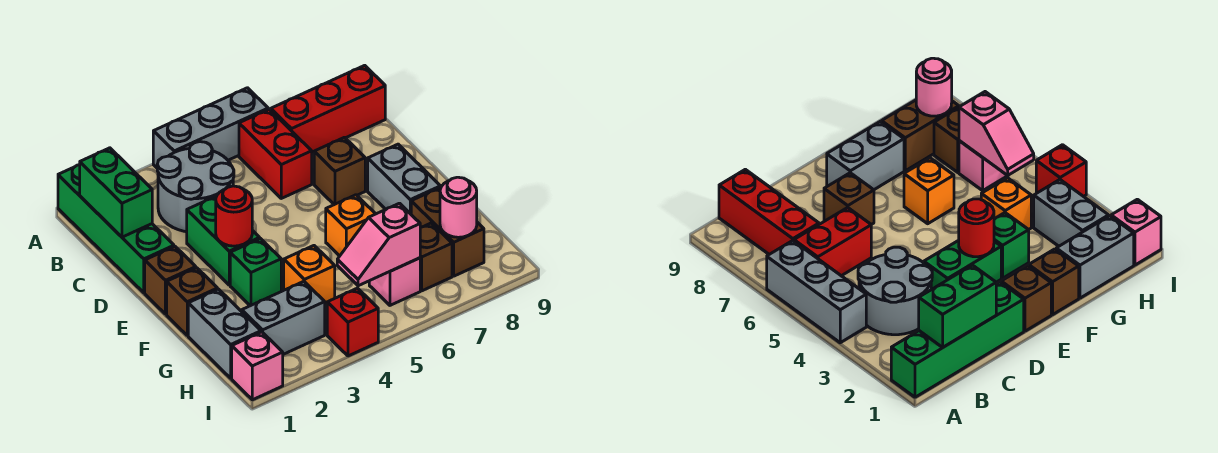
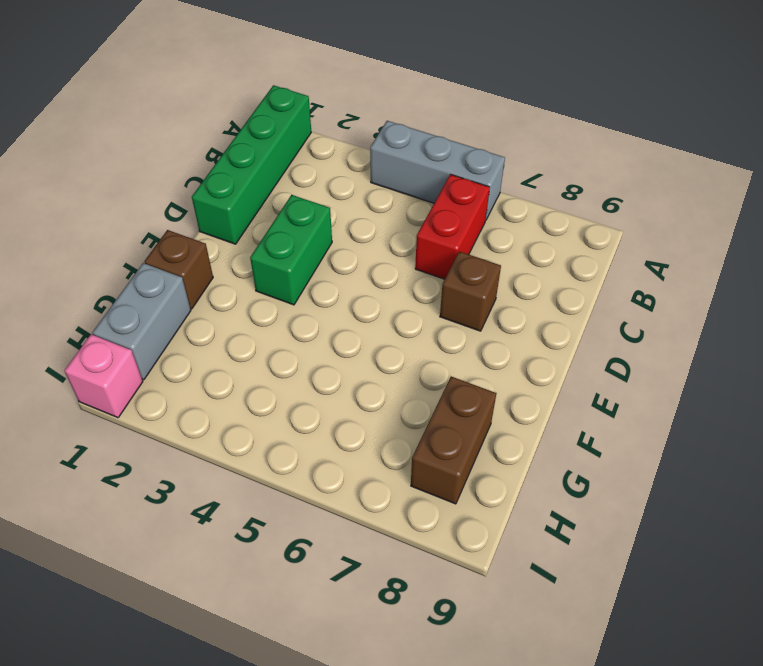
none -> grey 2x2 round brick [157,142,234,232]
none -> red 1x3 brick [271,65,385,153]
none -> brown 1x1 brick [145,247,196,314]

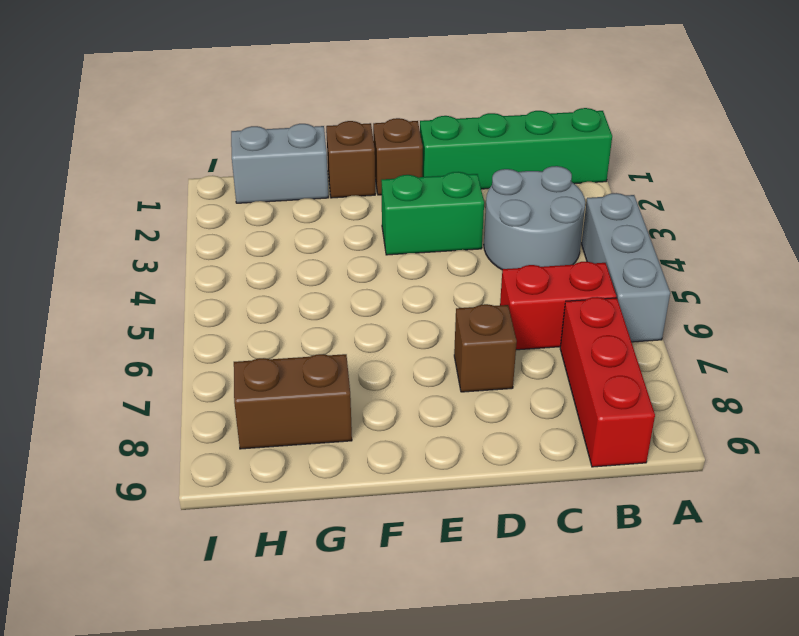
none -> grey 1x2 brick [368,144,441,214]
none -> green 1x1 brick [230,239,281,306]
none -> orange 1x1 brick [326,195,375,256]

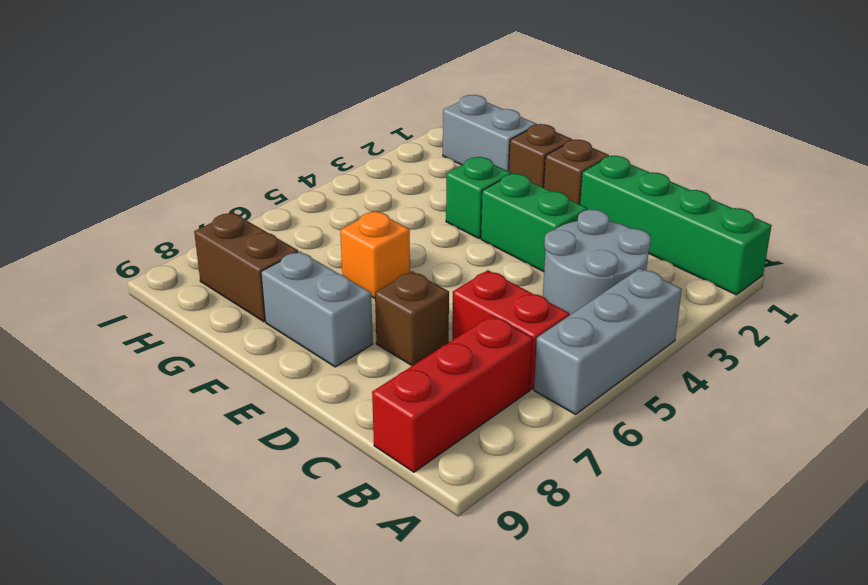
none -> orange 1x1 brick [284,246,335,304]
none -> grey 1x2 brick [242,281,325,354]
none -> pink 1x1 brick [369,258,420,305]

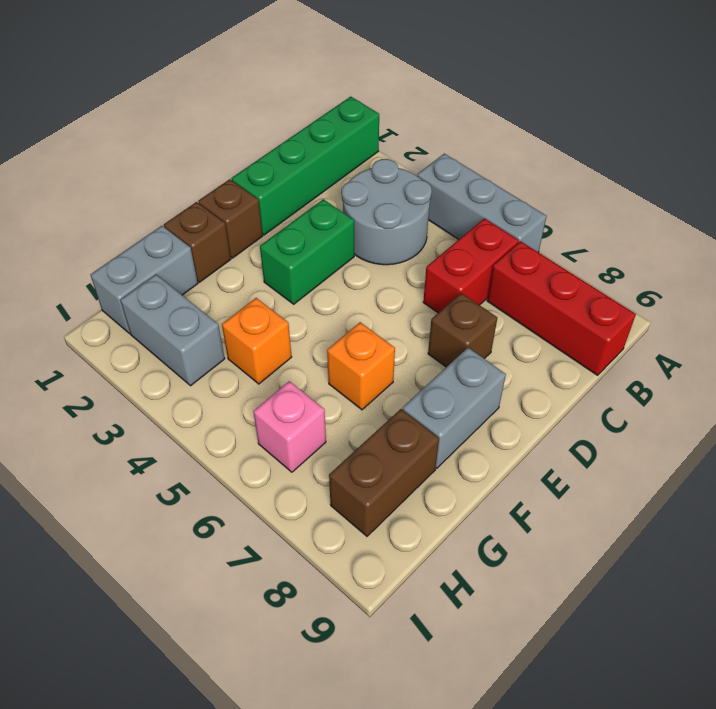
none -> green 1x1 brick [230,239,281,306]
none -> brown 1x1 brick [420,223,452,291]
none -> pink 1x1 brick [232,332,283,400]

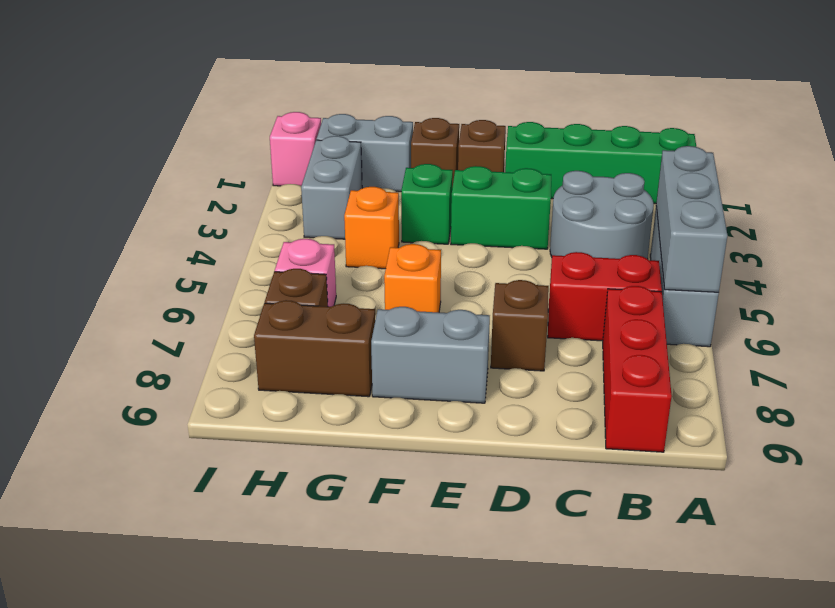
grey 1x3 brick [656,146,727,292] -> none
none -> red 1x1 brick [327,288,378,356]
none -> green 1x2 brick [80,148,152,237]
none -> red 1x1 round brick [216,186,252,246]

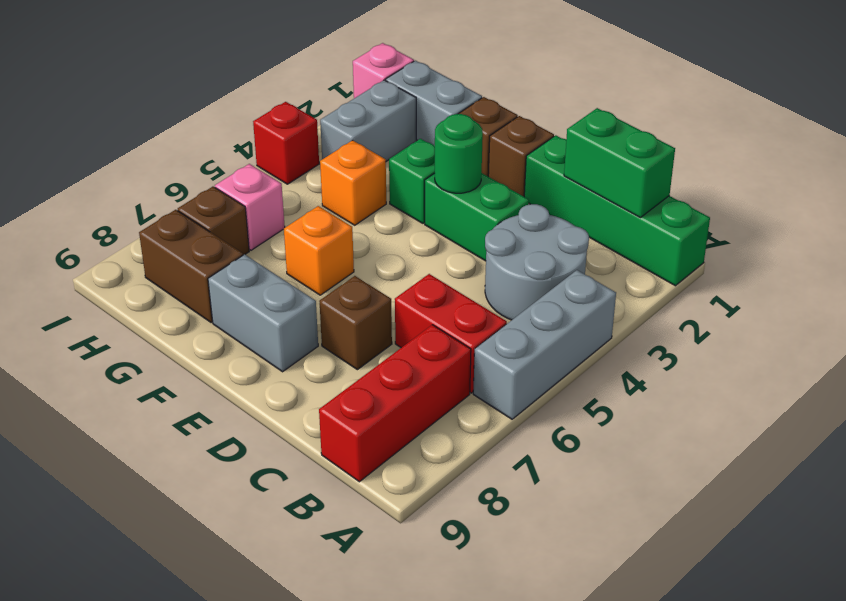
green 1x1 round brick [435,114,483,193] -> red 1x1 round brick [216,186,252,246]
none -> pink 1x2 slope [337,203,420,286]
none -> pink 1x1 round brick [440,177,477,237]

